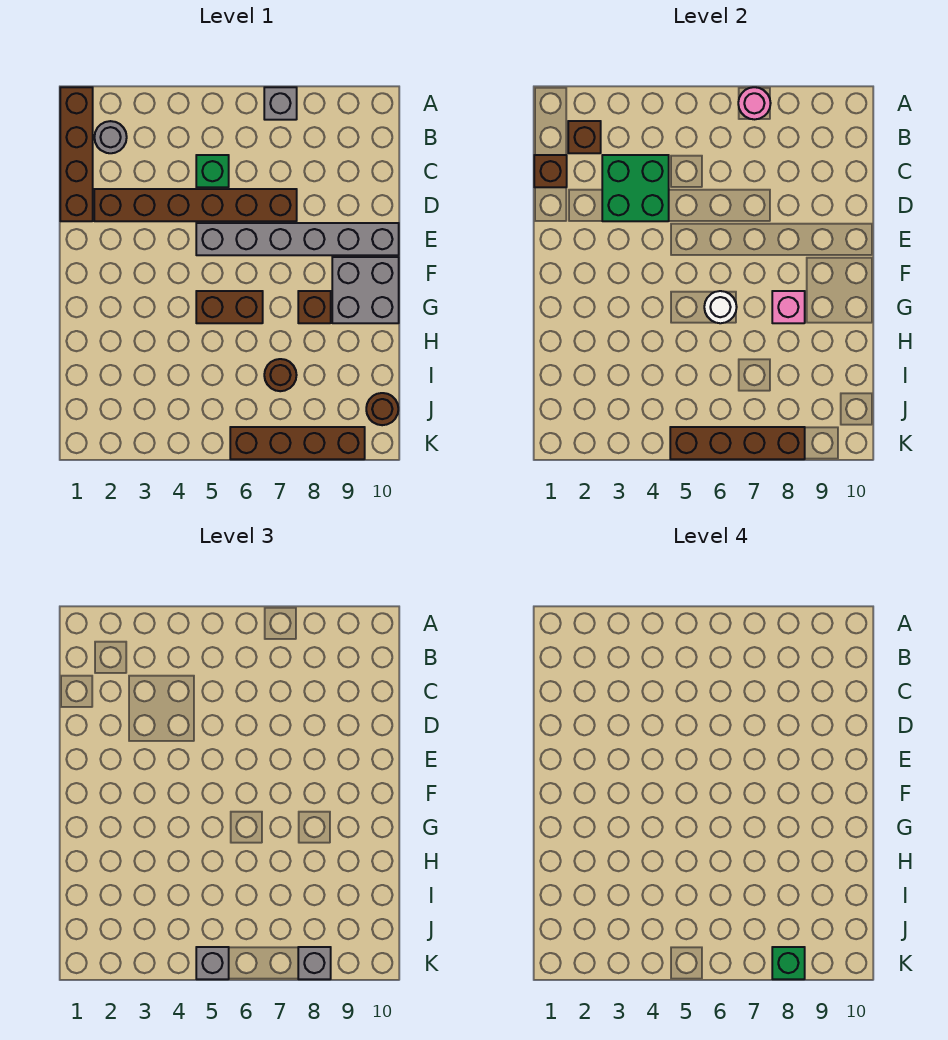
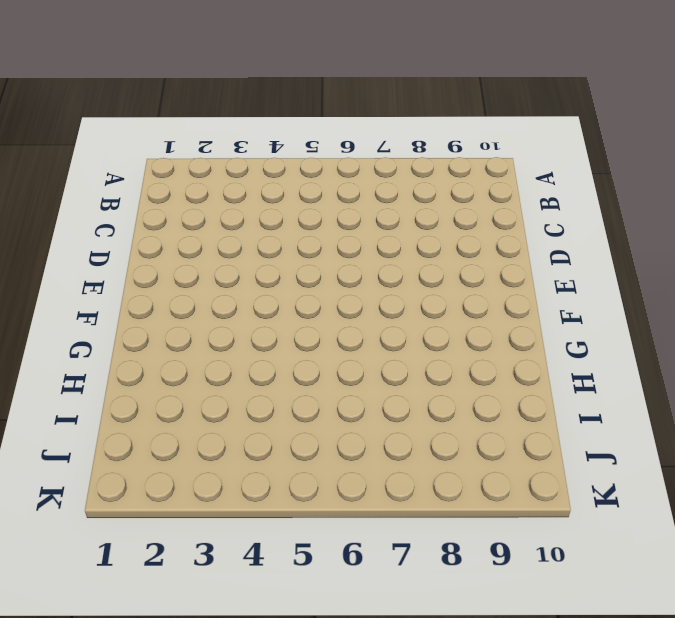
none -> brown 1x4 brick [60,87,93,221]
none -> grey 1x1 brick [264,87,297,120]
none -> grey 1x1 round brick [94,121,127,153]

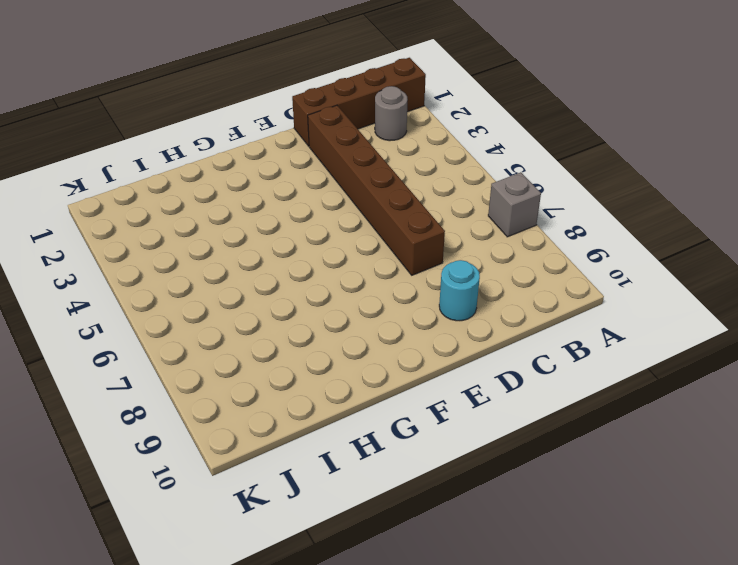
cyan 1x1 round brick [439,260,480,321] -> none
none -> green 1x1 brick [196,155,229,187]
none -> grey 1x6 brick [196,223,399,255]
none -> grey 2x2 brick [332,257,399,323]

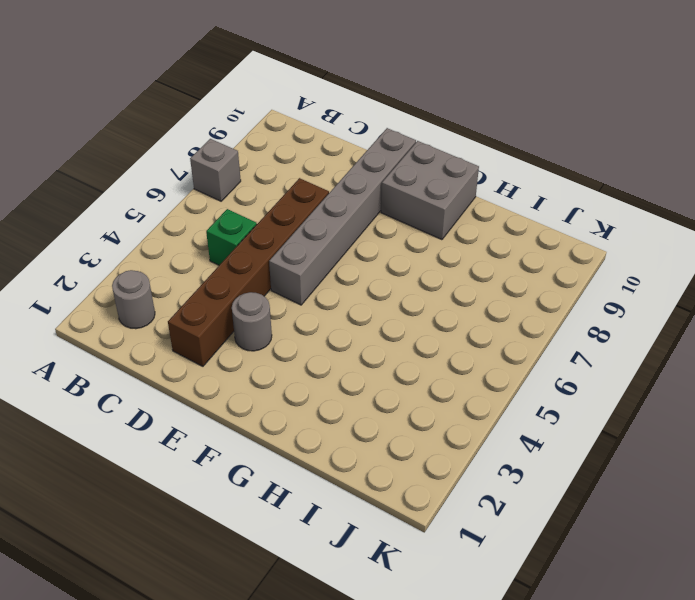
grey 1x1 round brick [232,292,272,351] -> none
none -> brown 1x4 brick [60,87,93,221]
none -> brown 1x2 brick [196,291,263,323]
none -> brown 1x1 brick [298,291,331,323]

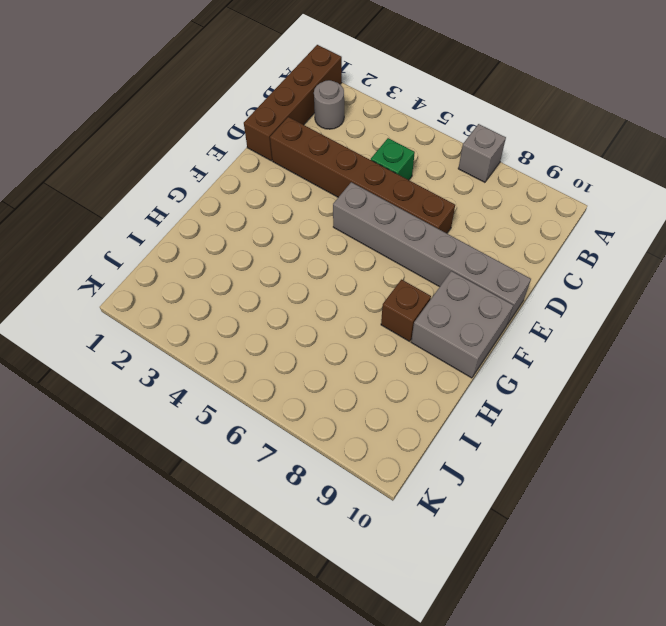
none -> brown 1x2 brick [196,291,263,323]
none -> brown 1x1 round brick [264,359,297,391]
none -> brown 1x1 round brick [366,393,398,425]

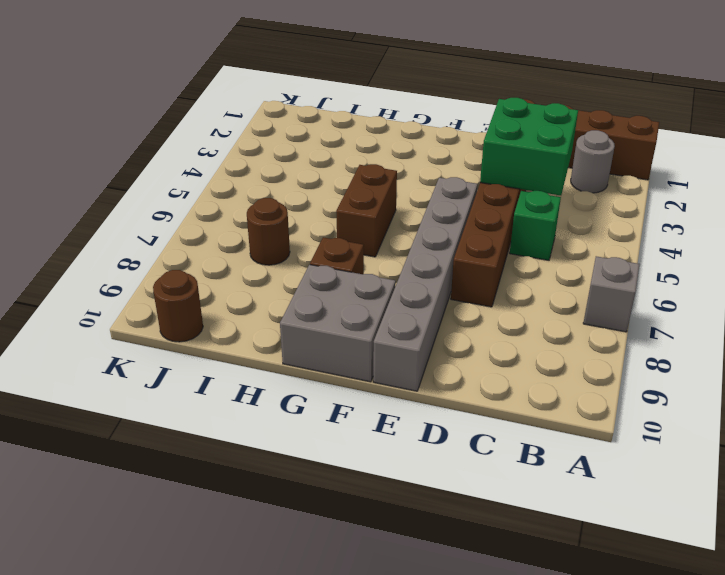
none -> brown 1x4 brick [230,427,365,459]
none -> pink 1x1 round brick [738,87,771,119]
none -> brown 1x1 brick [568,121,601,153]

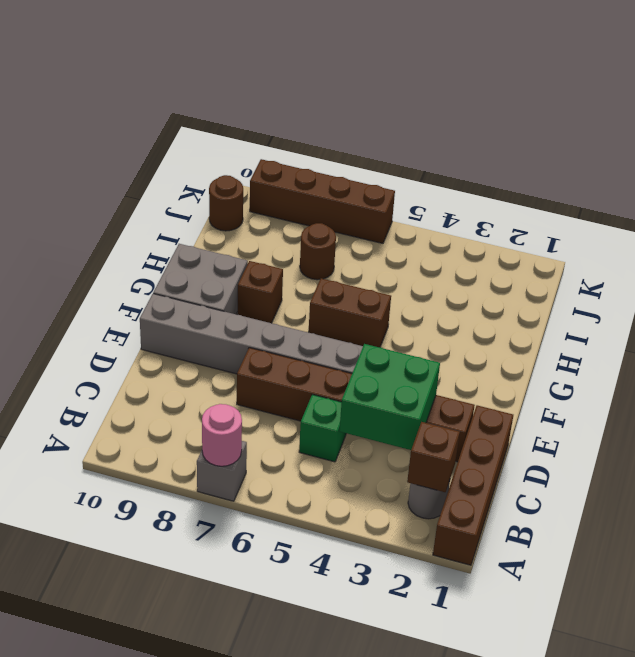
none -> brown 1x1 brick [534,155,567,187]
none -> white 1x1 round brick [704,291,737,323]
none -> pink 1x1 brick [772,291,805,323]

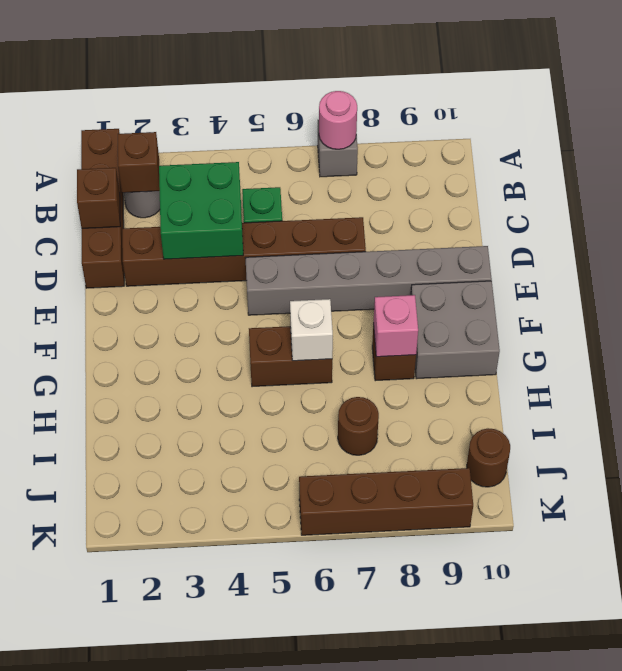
white 1x1 brick [290,299,333,361] -> white 1x1 round brick [704,291,737,323]
none -> brown 1x4 brick [670,427,805,459]
none -> grey 1x1 brick [196,947,229,979]
none -> grey 1x1 brick [298,947,331,979]

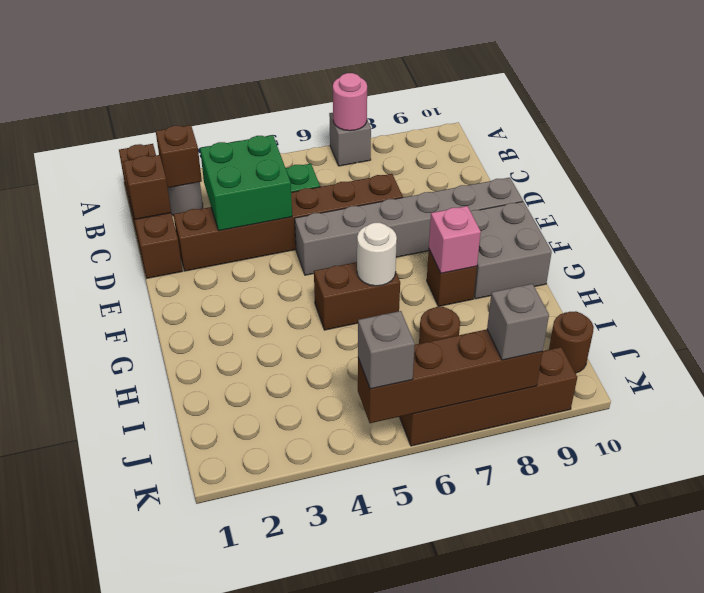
none -> green 1x1 brick [772,947,805,979]

